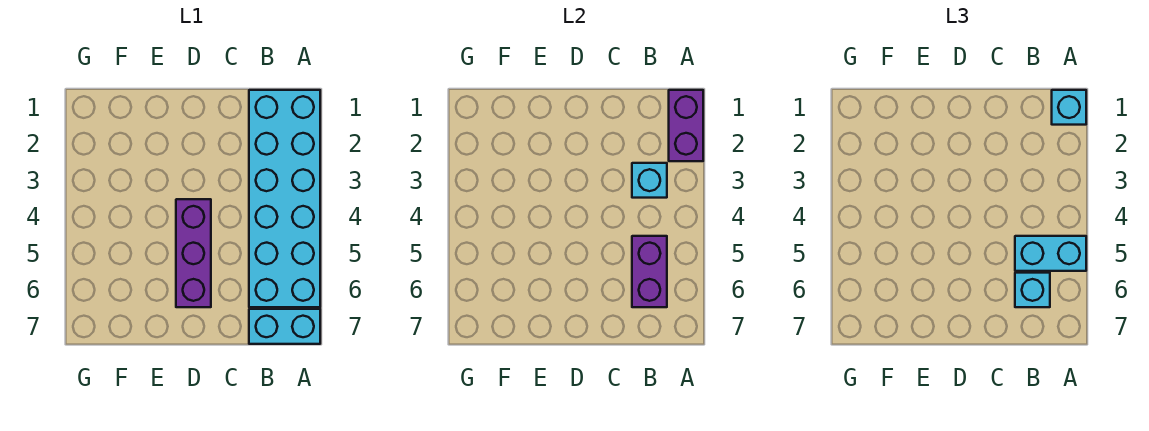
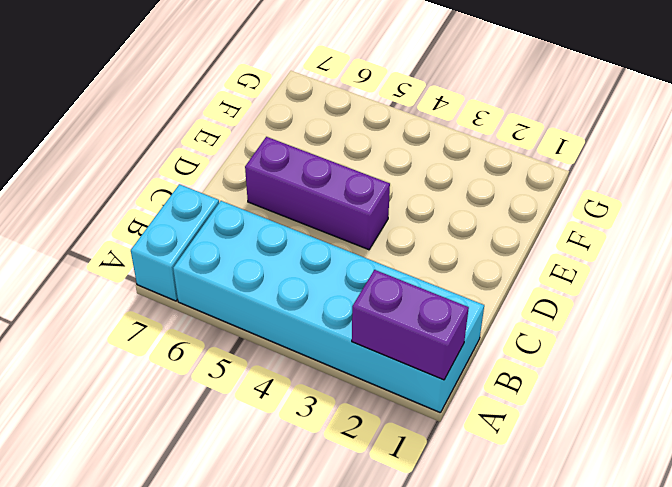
none -> cyan 1x1 brick [632,163,667,198]
none -> purple 1x2 brick [632,236,667,307]

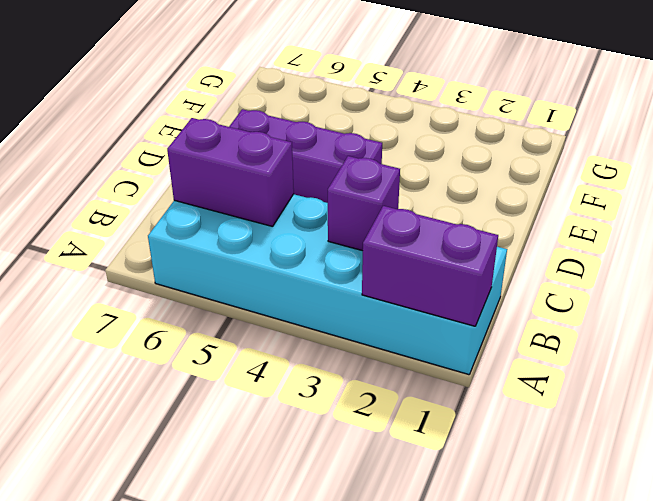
purple 1x1 brick [328,156,400,251] -> cyan 1x1 brick [632,163,667,198]
none -> cyan 1x2 brick [249,309,320,344]
none -> cyan 1x1 brick [1052,90,1086,125]

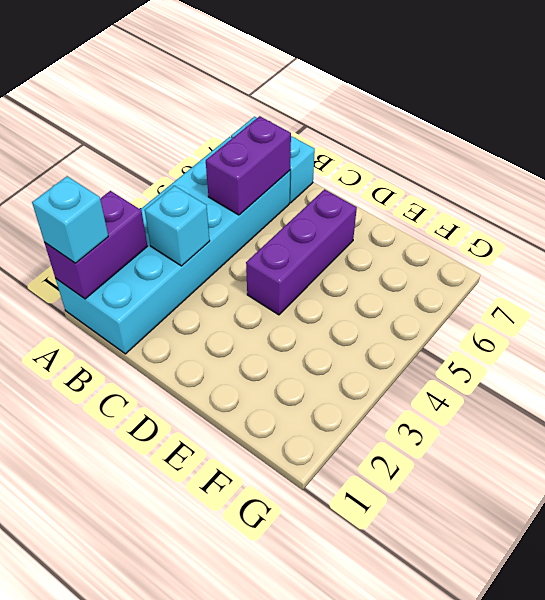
none -> cyan 1x2 brick [1015,236,1086,271]
none -> cyan 1x1 brick [1015,273,1050,307]

